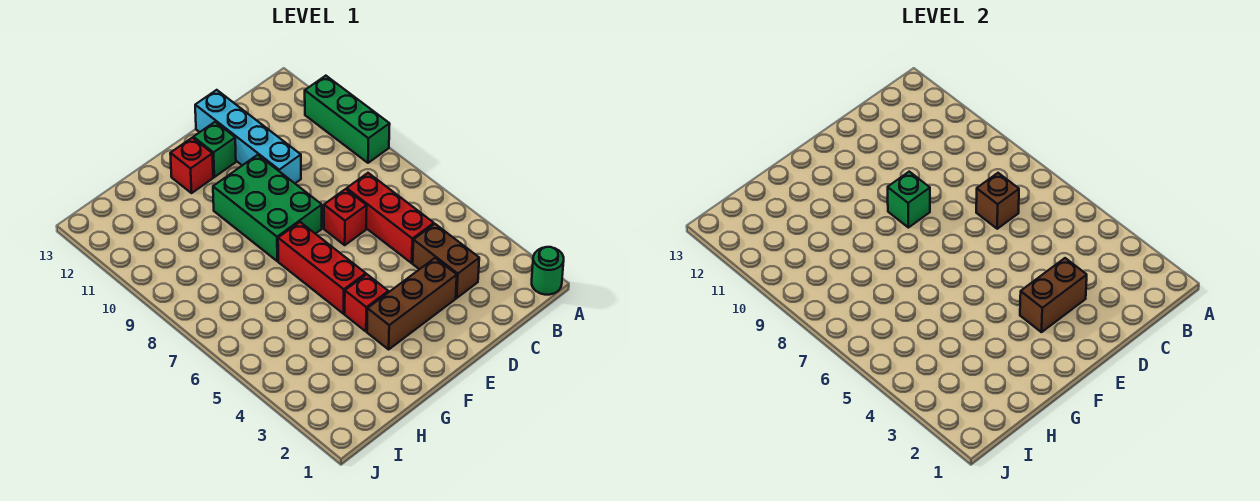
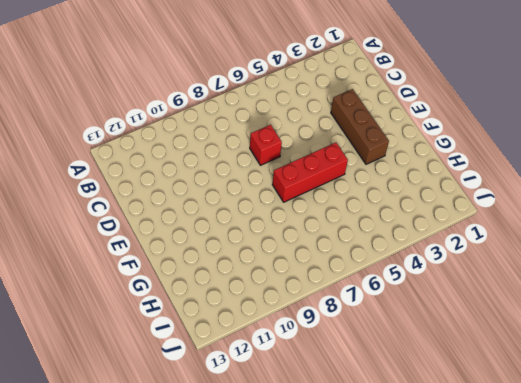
none -> green 1x1 round brick [532,247,564,295]
none -> green 1x3 brick [305,76,390,163]
none -> brown 1x2 brick [413,224,479,298]

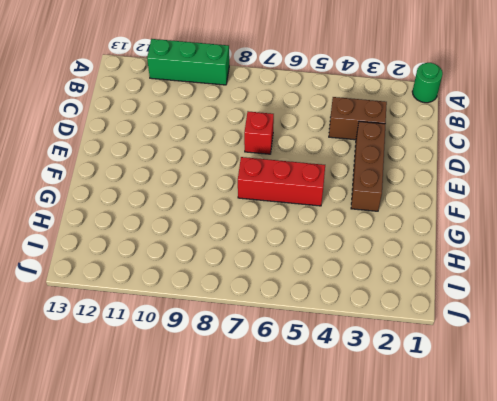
none -> red 1x3 brick [347,173,434,263]
none -> cyan 1x4 brick [195,90,301,183]
none -> green 2x3 brick [213,155,322,261]

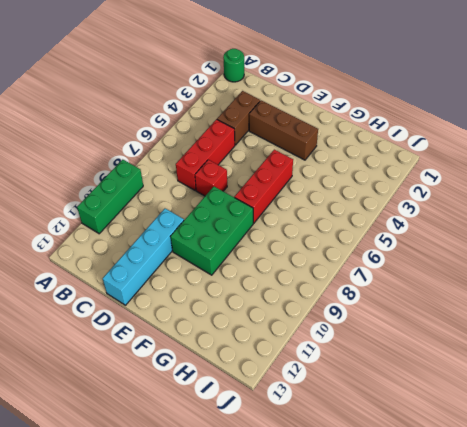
none -> green 1x1 brick [193,122,236,177]
none -> red 1x1 brick [345,274,388,331]
none -> red 1x1 brick [170,138,213,193]

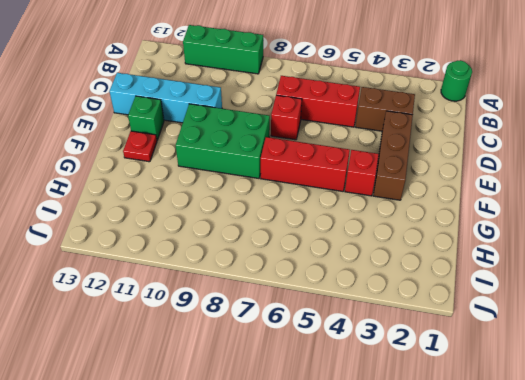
red 1x1 plate [123,131,157,162] -> red 1x1 brick [170,138,213,193]
none -> brown 1x1 brick [976,173,1019,229]
none -> brown 1x2 brick [1020,258,1087,332]
none -> green 1x1 brick [888,172,930,228]

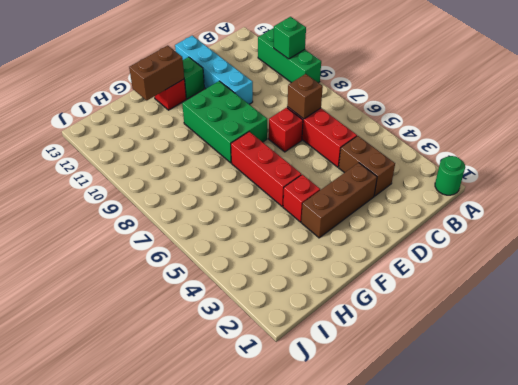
green 1x1 brick [274,17,306,59] -> green 1x1 brick moved to [888,172,930,228]
brown 1x2 brick [129,46,184,100] -> brown 1x2 brick moved to [1020,258,1087,332]

